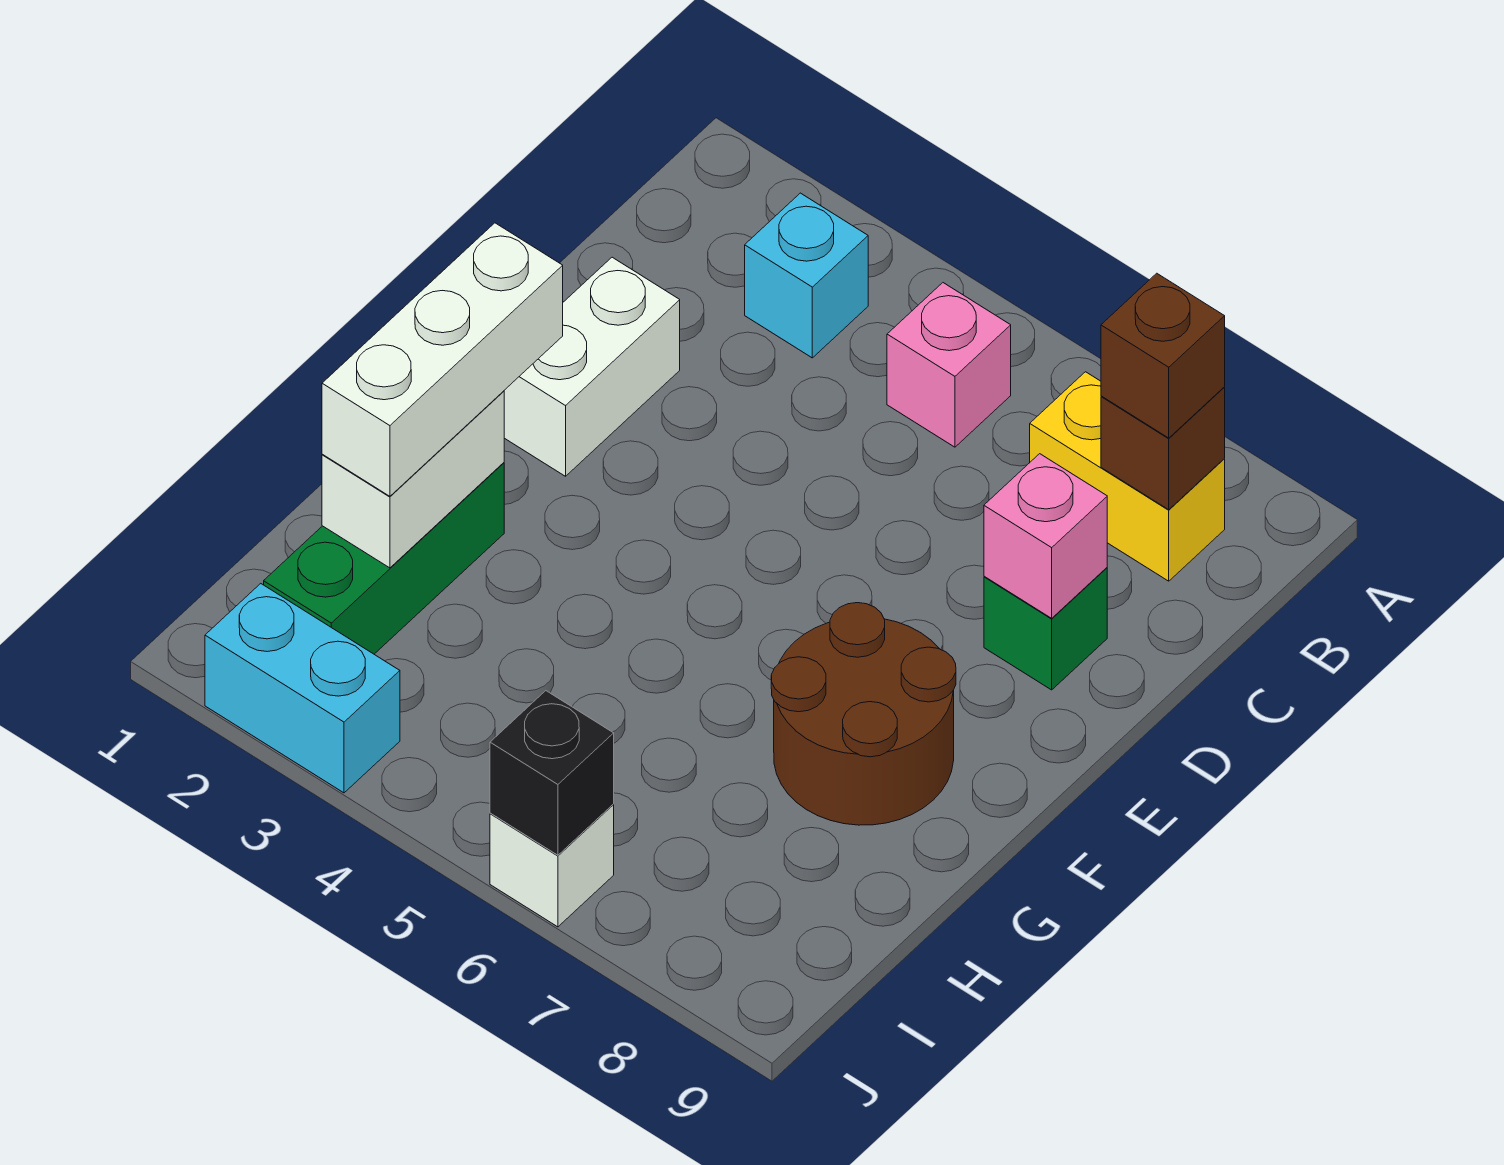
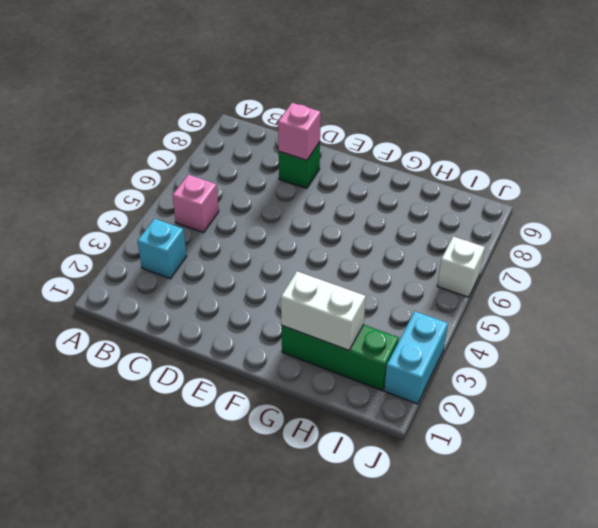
none -> yellow 1x2 brick [1030,372,1225,581]
none -> white 1x2 brick [504,257,680,476]
none -> brown 2x2 round brick [771,603,956,825]

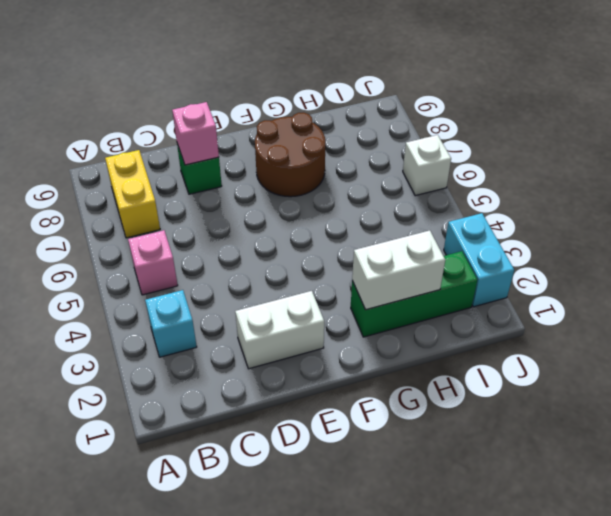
none -> brown 1x1 brick [1101,388,1225,510]
none -> black 1x1 brick [490,691,614,855]
none -> brown 1x1 brick [1101,273,1225,438]

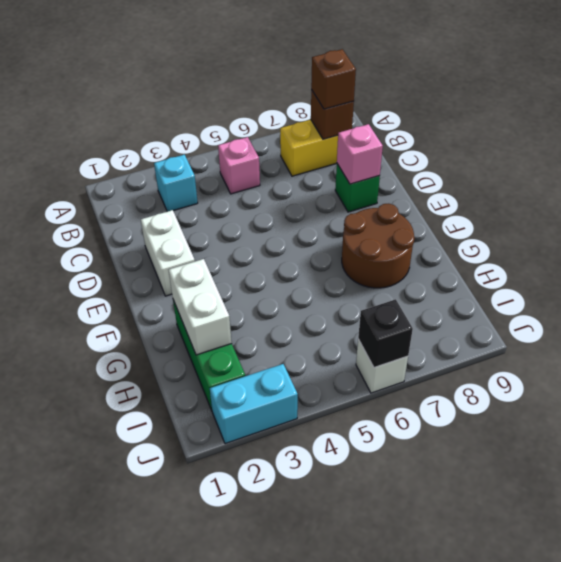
none -> white 1x3 brick [322,223,563,496]

